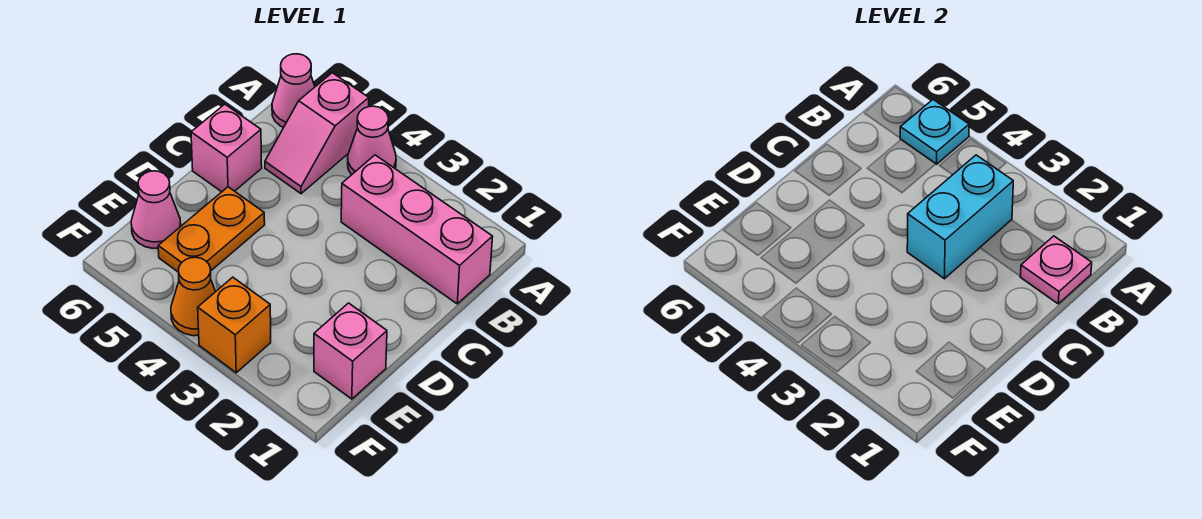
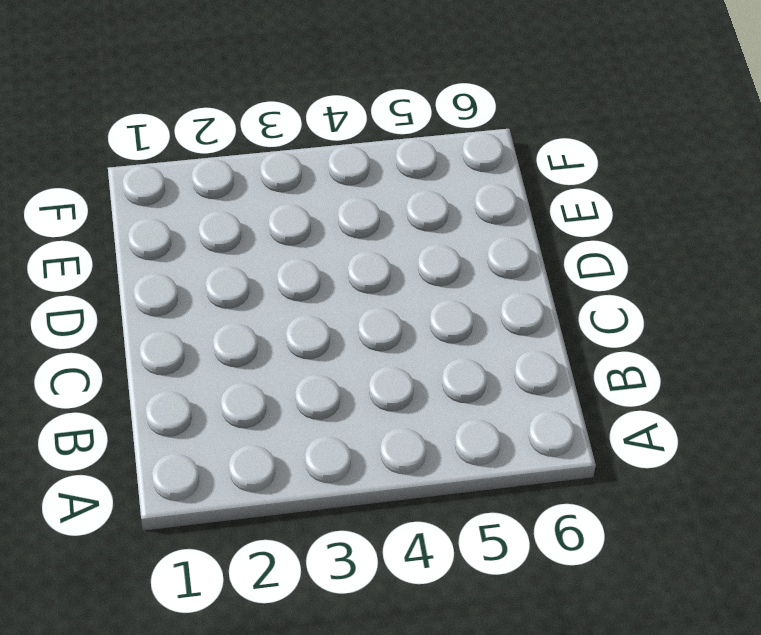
none -> pink 1x1 cone [348,106,396,175]
none -> pink 1x2 slope [265,73,369,194]
none -> pink 1x1 cone [272,54,315,128]

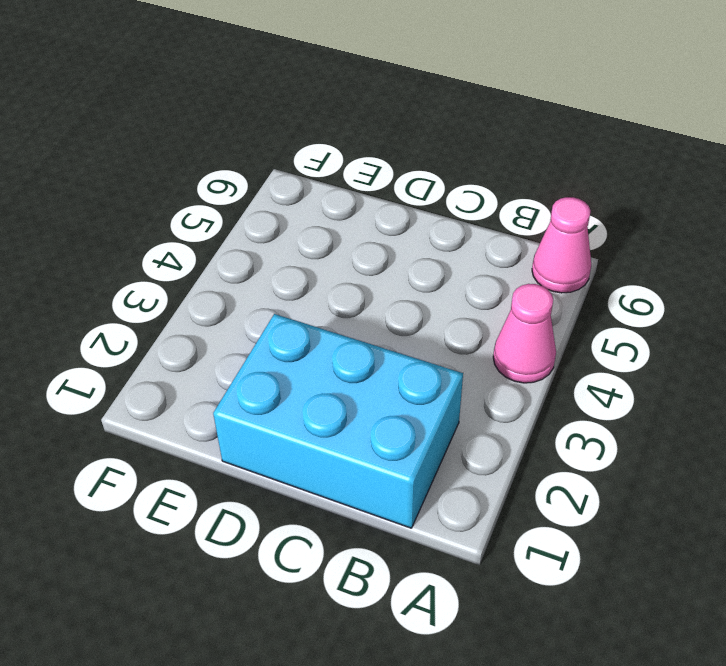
cyan 2x3 brick [213,314,463,528] -> pink 1x3 brick [341,155,493,304]
none -> pink 1x2 slope [265,73,369,194]
none -> pink 1x1 brick [191,104,262,192]
none -> orange 1x2 plate [158,187,265,272]

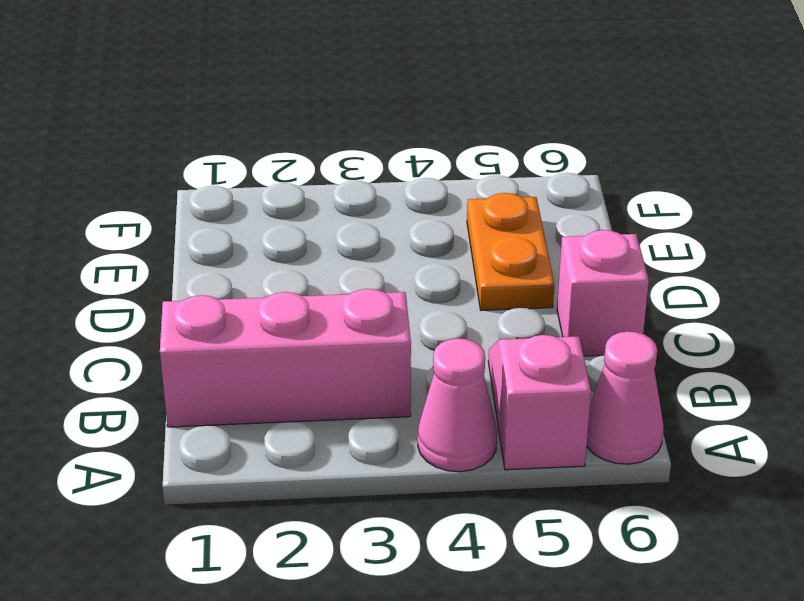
none -> pink 1x1 brick [314,303,387,399]
none -> pink 1x1 cone [131,171,181,248]
none -> orange 1x1 brick [198,277,271,373]

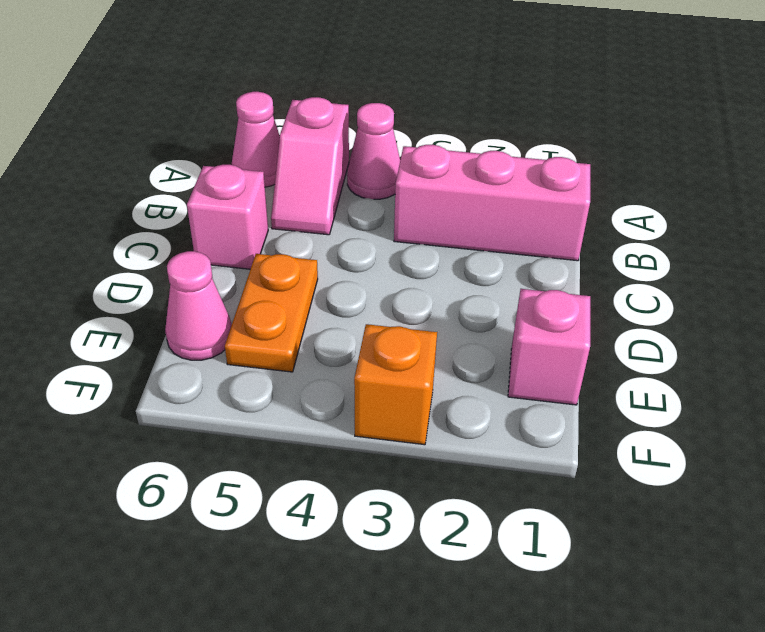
none -> orange 1x1 cone [171,257,216,336]
none -> cyan 1x1 plate [900,100,969,164]
none -> pink 1x1 plate [1020,236,1092,304]

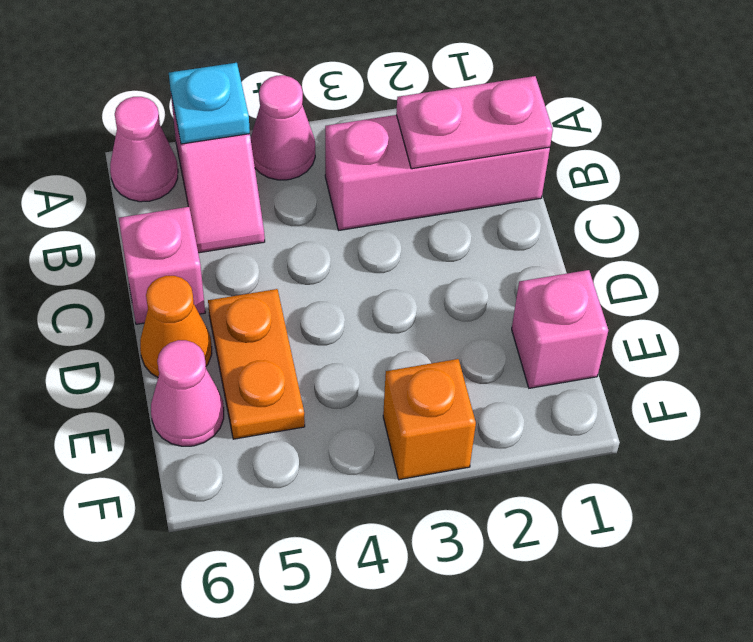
pink 1x2 plate [396,76,553,169] -> pink 1x1 plate [1020,236,1092,304]
orange 1x1 cone [140,276,212,377] -> orange 1x1 cone moved to [171,257,216,336]
none -> cyan 1x2 brick [907,155,1013,279]

